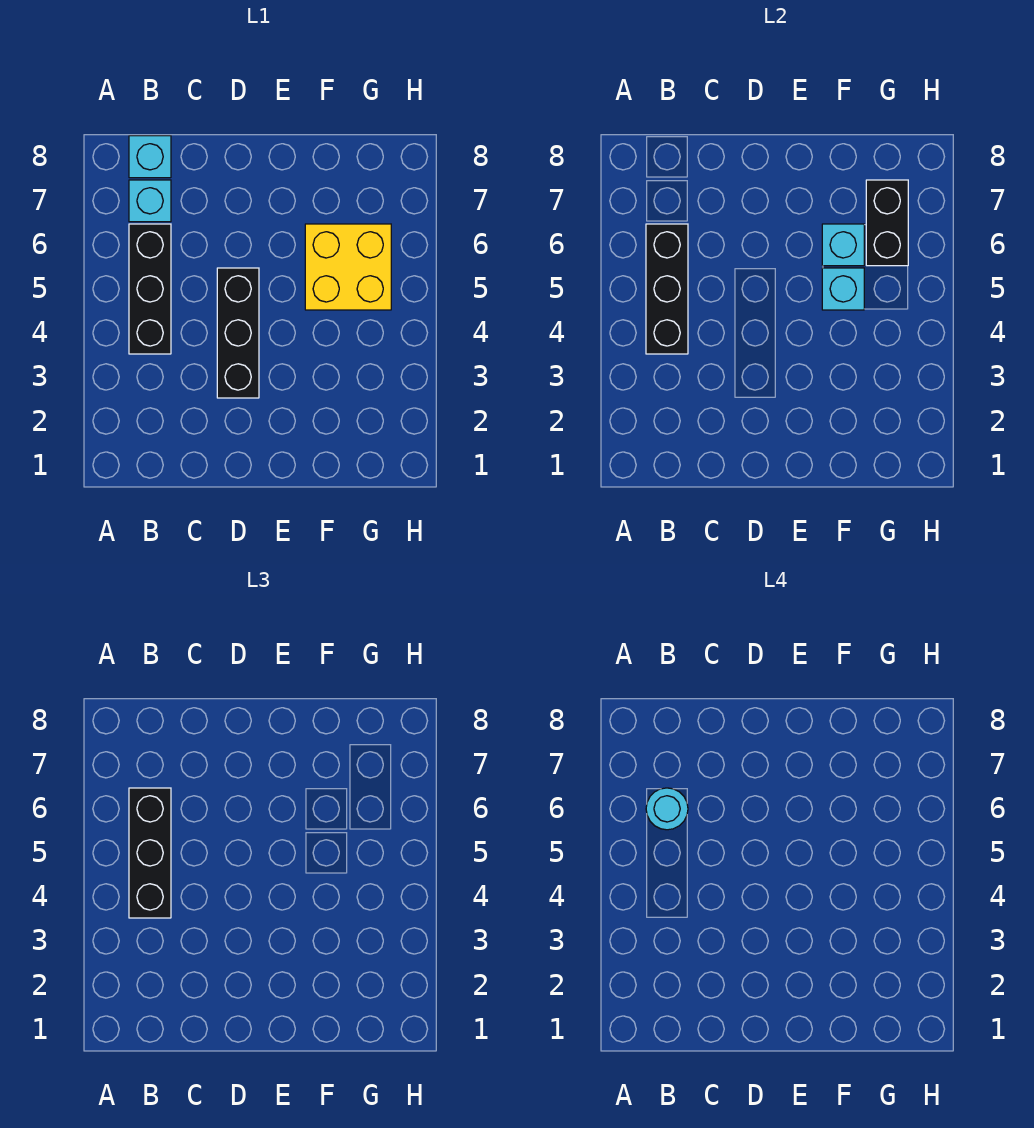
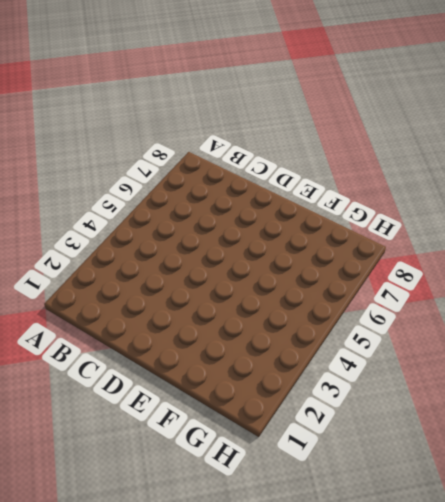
none -> black 1x3 brick [129,224,171,354]
none -> cyan 1x1 brick [129,180,171,222]

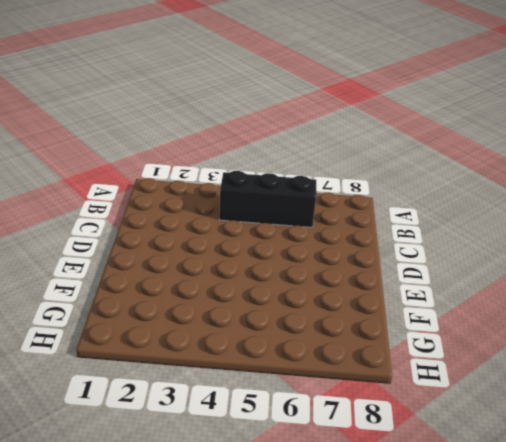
none -> cyan 1x1 brick [129,180,171,222]
none -> cyan 1x1 brick [129,136,171,178]

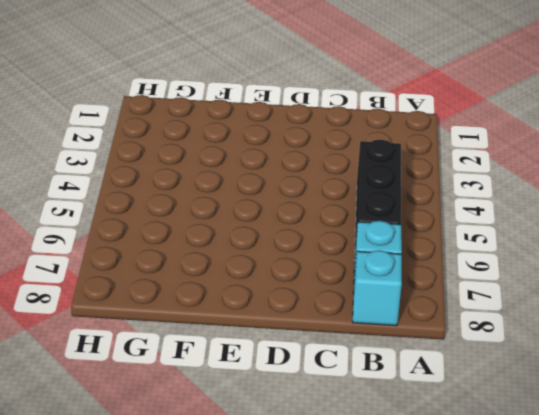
none -> black 1x3 brick [217,268,259,398]
none -> yellow 2x2 brick [305,224,391,310]

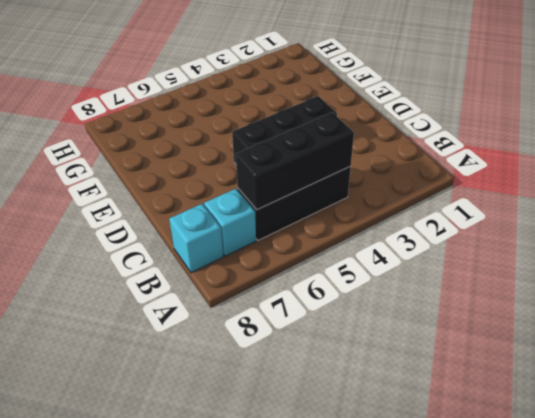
none -> yellow 2x2 brick [305,224,391,310]
none -> cyan 1x1 brick [822,268,864,310]

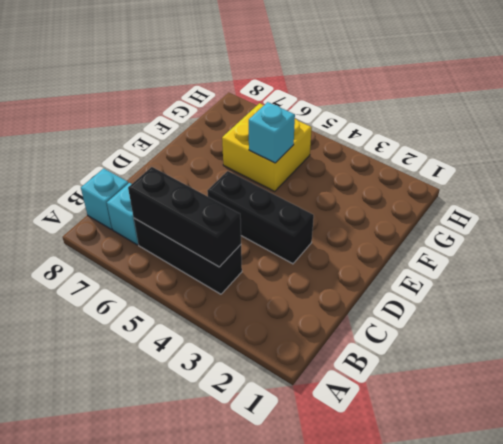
none -> cyan 1x1 brick [822,224,864,266]
none -> black 1x2 brick [866,180,908,266]

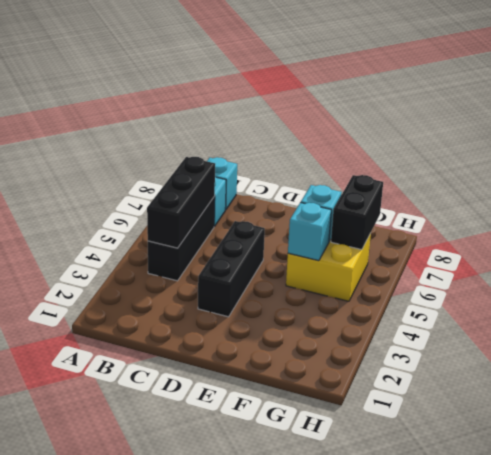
none -> black 1x3 brick [129,788,171,918]
none -> cyan 1x1 round brick [646,788,688,830]

